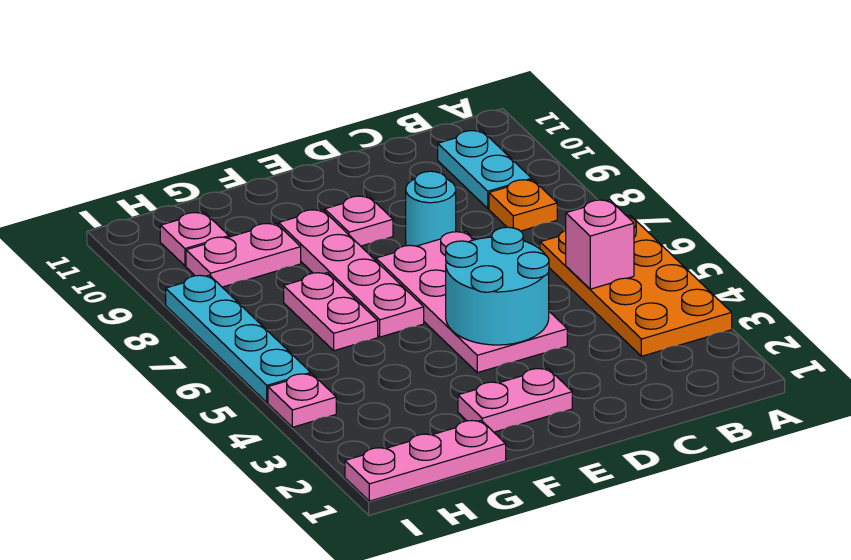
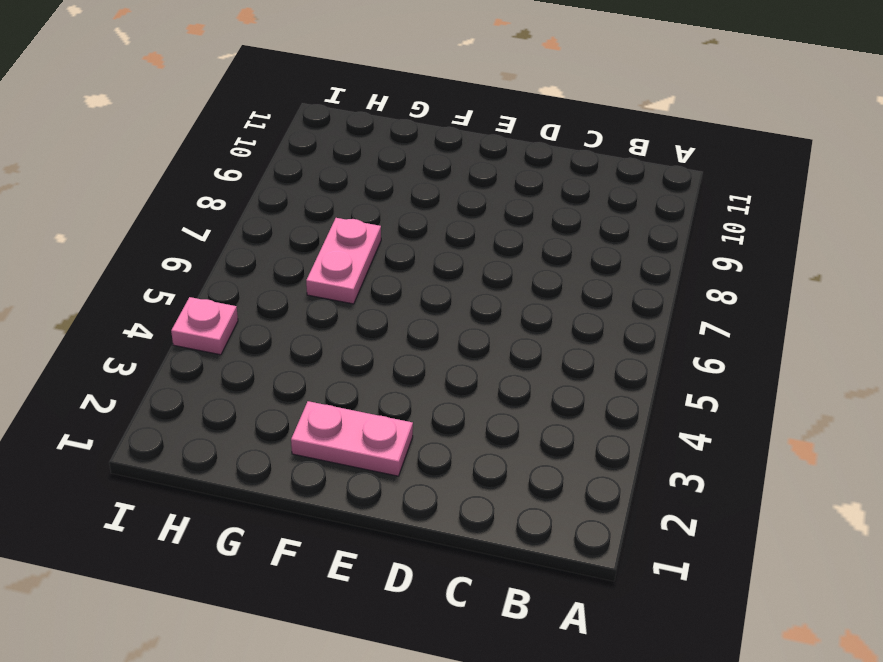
none -> orange 2x4 plate [540,215,732,356]
none -> orange 1x1 plate [489,180,557,231]
none -> cyan 1x2 plate [438,130,532,208]

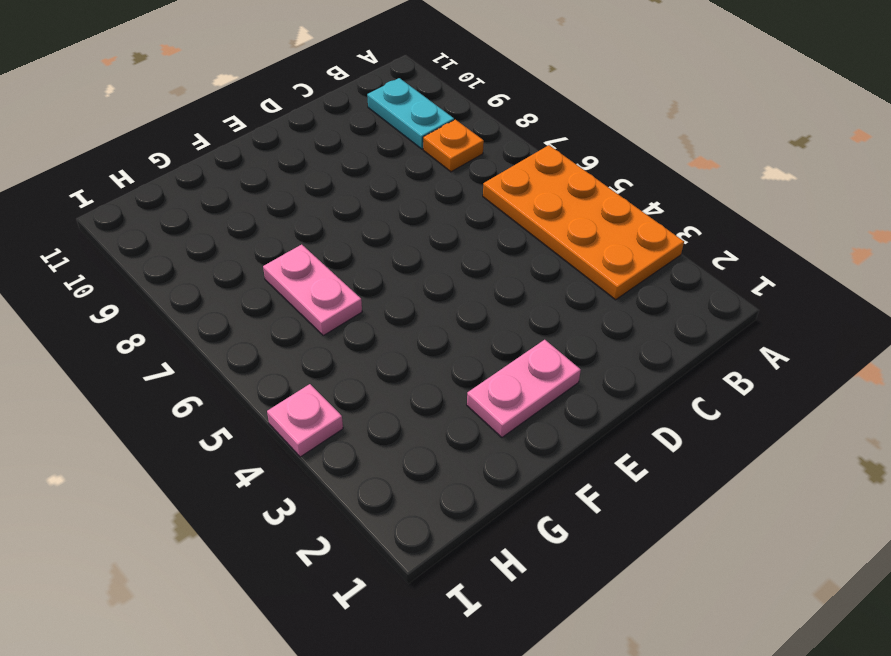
none -> pink 2x4 plate [376,232,567,373]
none -> cyan 1x1 round brick [406,171,456,246]
none -> pink 1x1 plate [325,196,393,246]

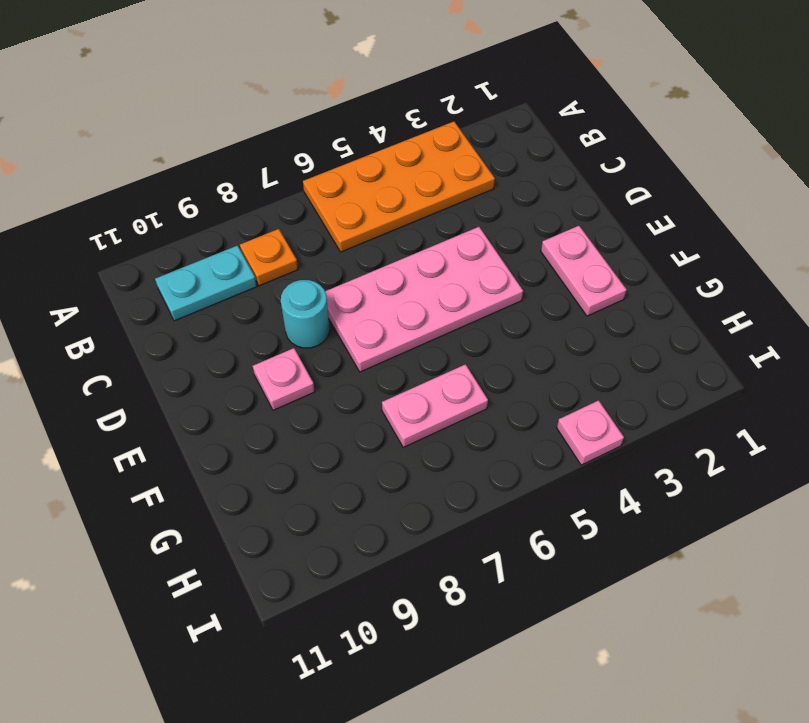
none -> pink 1x4 plate [279,210,424,337]
none -> pink 1x3 plate [345,420,506,501]
none -> pink 1x2 plate [186,223,301,287]

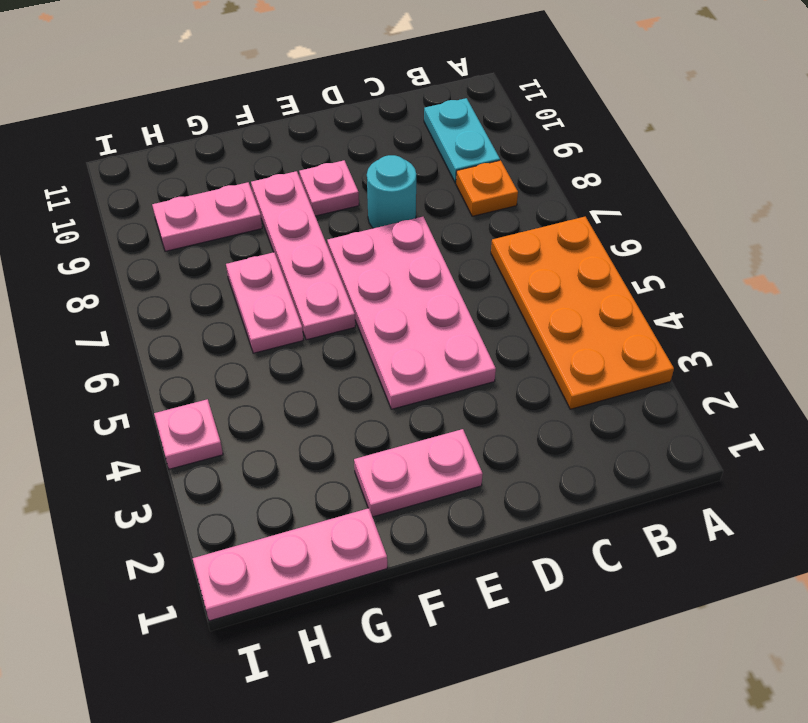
none -> pink 1x1 plate [160,212,229,266]
none -> cyan 1x4 plate [166,275,311,403]
none -> pink 1x1 brick [566,200,634,289]

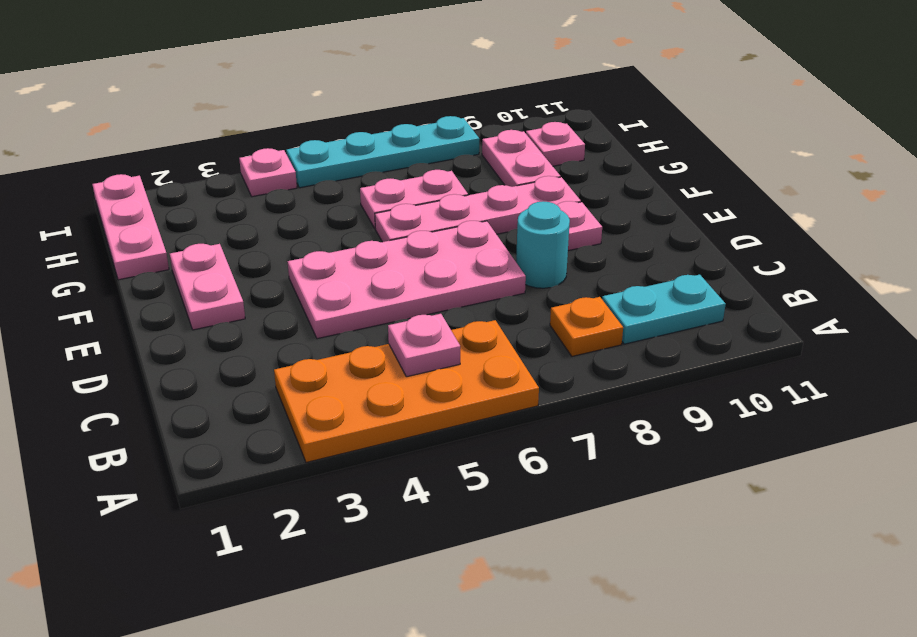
pink 1x1 plate [388,314,460,377] -> pink 1x1 brick [566,200,634,289]
none -> cyan 2x2 round brick [446,227,549,345]

